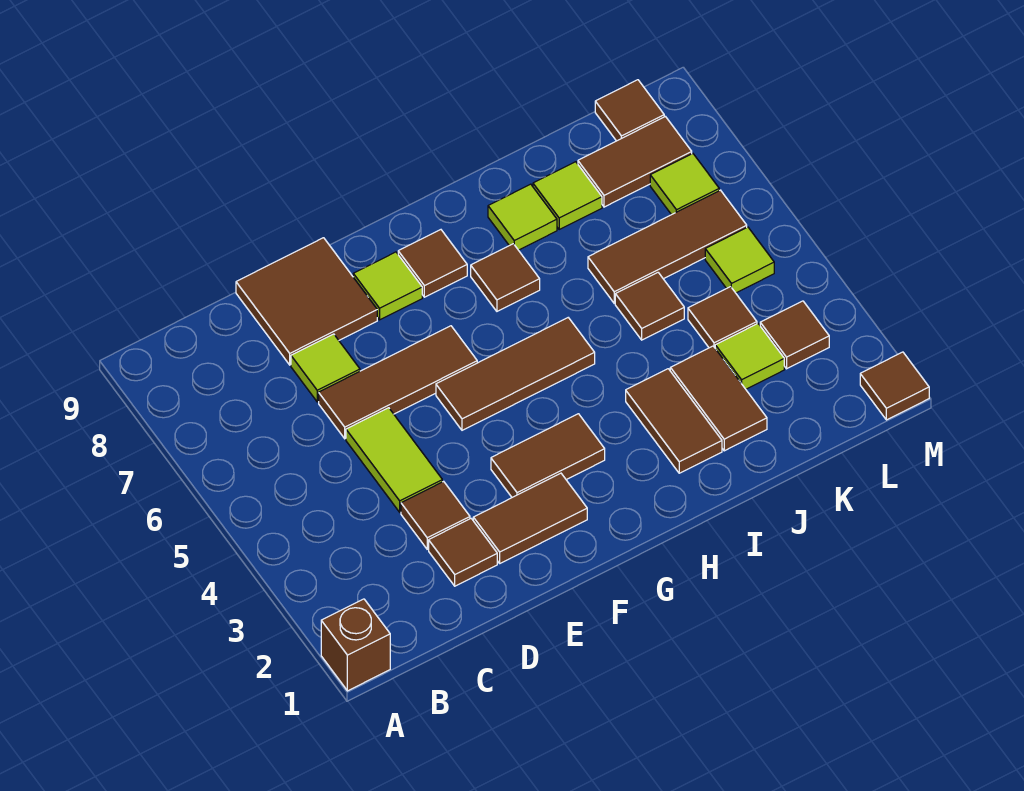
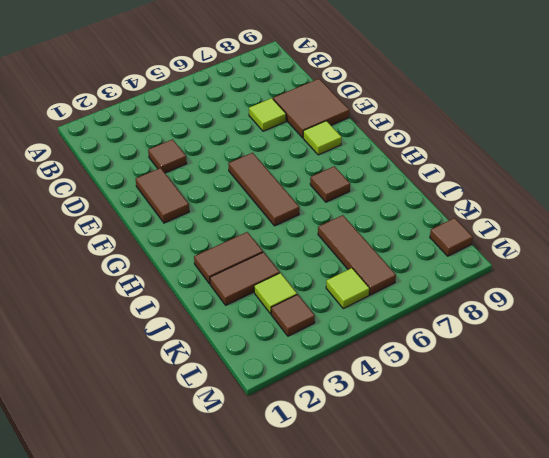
none -> brown 1x1 brick [321,599,390,691]
none -> brown 1x1 tile [429,519,497,586]
none -> lime 1x2 tile [346,408,442,512]

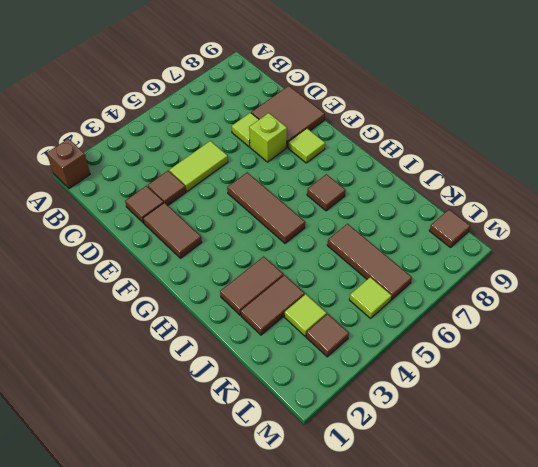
lime 1x1 brick [249,113,287,162] -> none
none -> brown 1x3 tile [319,326,477,439]
none -> brown 1x2 tile [491,414,605,497]
none -> brown 1x1 tile [398,230,467,297]

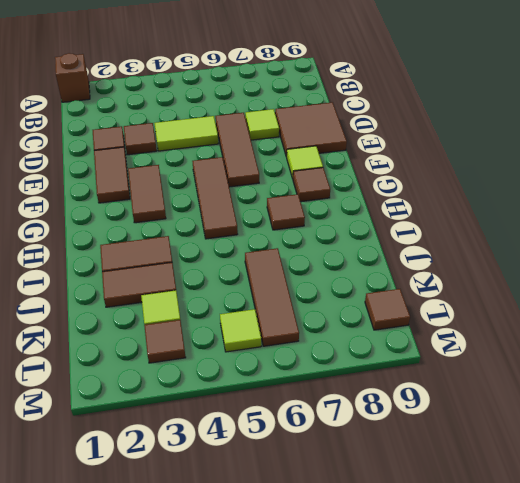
none -> lime 1x1 tile [488,184,557,250]
none -> brown 1x1 tile [615,273,684,340]
none -> lime 1x1 tile [533,162,602,229]

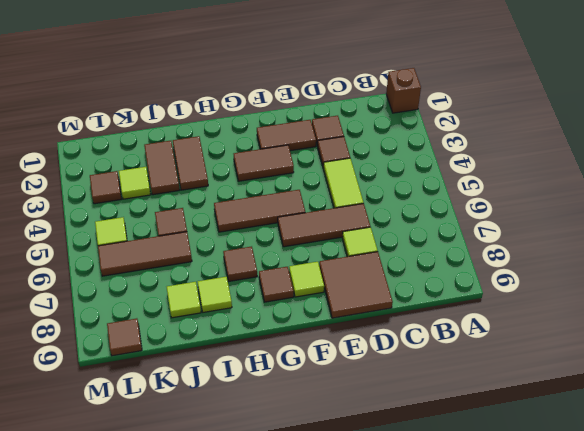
none -> brown 1x1 tile [688,287,757,348]
none -> brown 1x2 tile [578,117,692,207]
none -> lime 1x1 tile [650,154,719,215]

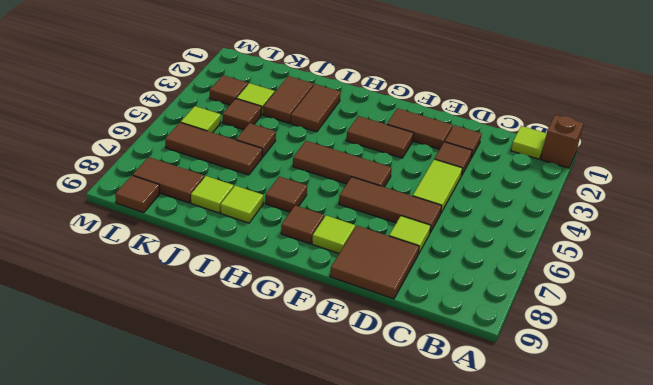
lime 1x1 tile [511,126,547,159] -> lime 1x1 tile moved to [650,154,719,215]
none -> brown 1x1 tile [860,352,929,420]

